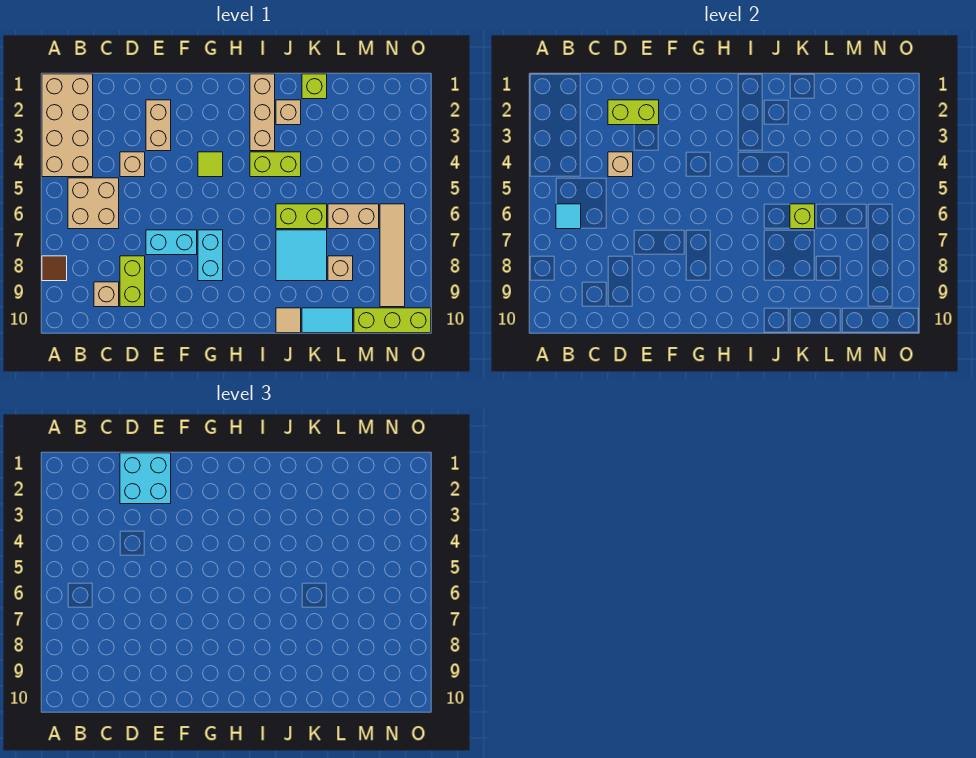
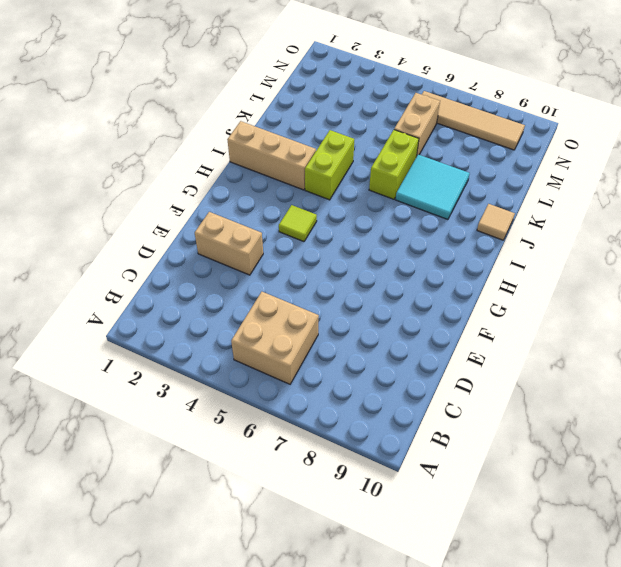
none -> tan 2x4 brick [42,74,93,177]
none -> brown 1x1 tile [42,256,67,281]
none -> tan 1x1 brick [94,282,119,307]

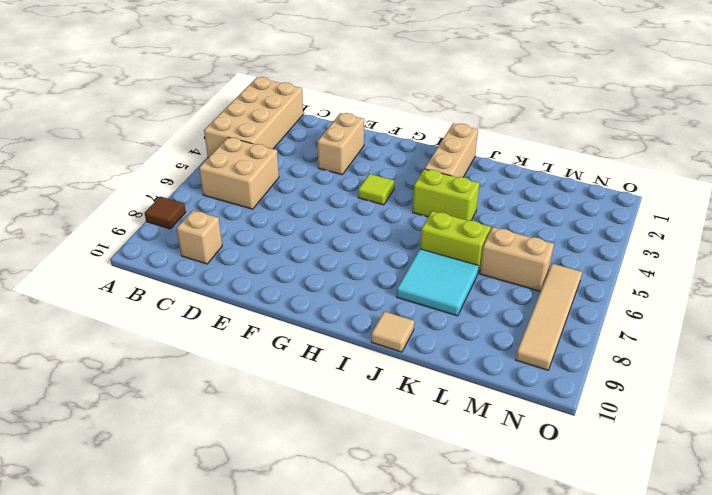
none -> tan 1x1 brick [120,152,145,177]
none -> lime 1x2 brick [120,256,145,307]
none -> cyan 1x2 brick [146,230,197,255]

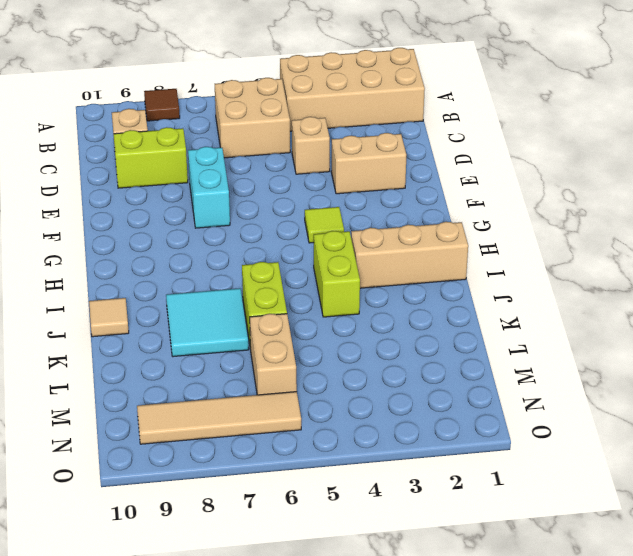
none -> cyan 1x2 brick [198,230,223,281]
none -> tan 1x1 brick [276,100,301,125]
none -> lime 1x1 brick [302,74,327,99]

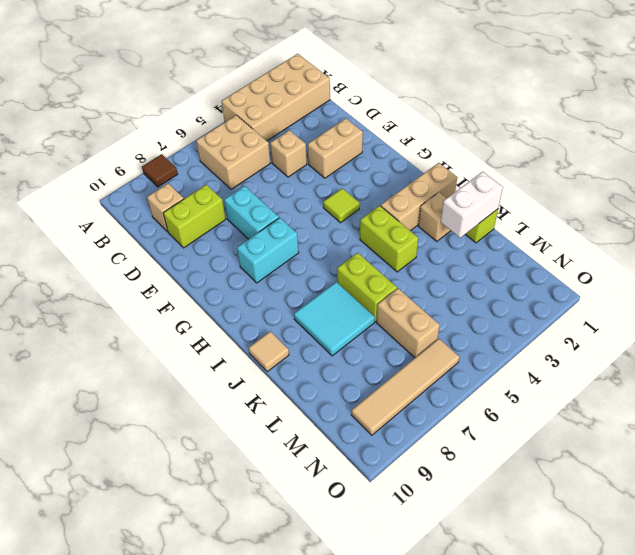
white 1x2 brick [441,172,503,238] -> none
none -> cyan 1x2 tile [302,308,353,333]
none -> tan 1x1 brick [328,256,353,281]
none -> lime 1x3 brick [354,308,431,333]

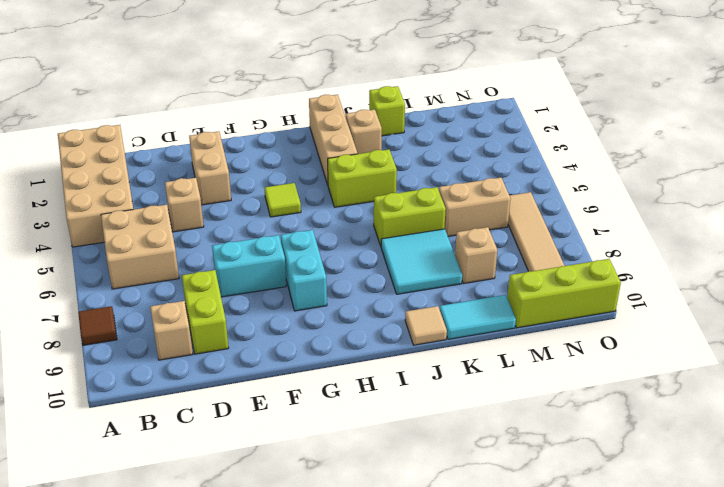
none -> cyan 1x1 tile [556,204,581,229]
none -> lime 1x2 brick [608,100,659,125]
none -> tan 1x1 brick [608,152,633,177]

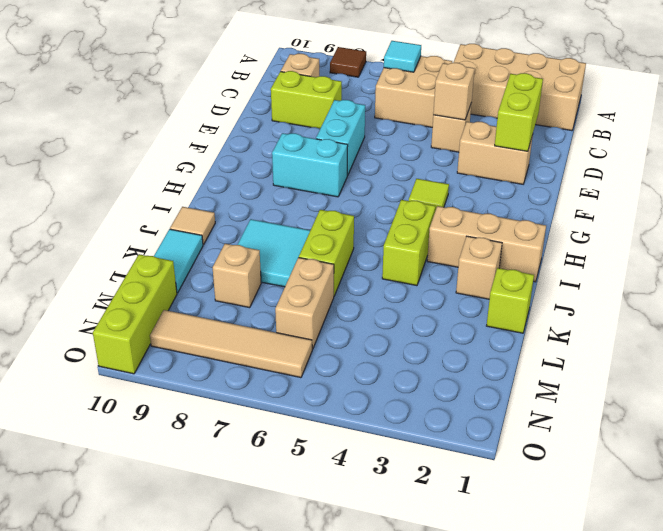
none -> lime 1x1 brick [790,204,815,229]
none -> cyan 2x2 brick [120,453,171,504]

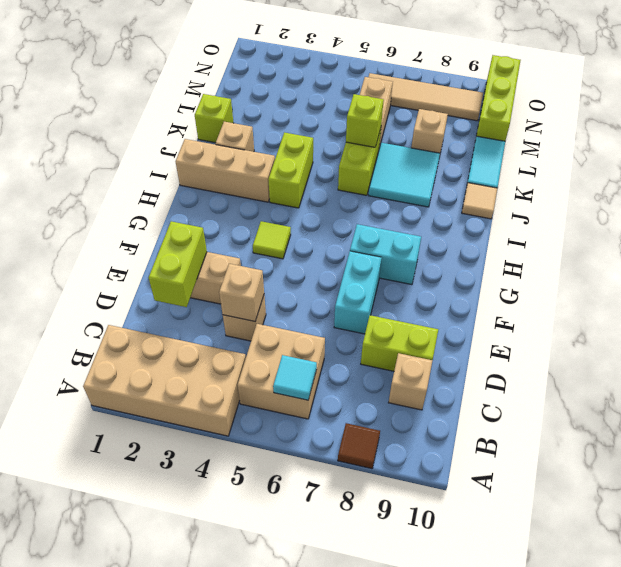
none -> cyan 2x2 brick [120,453,171,504]

